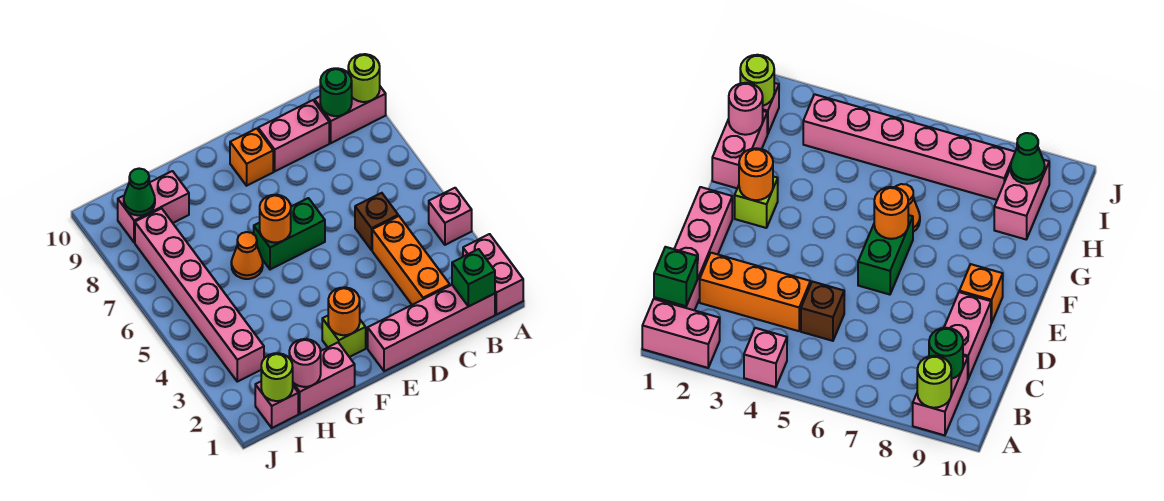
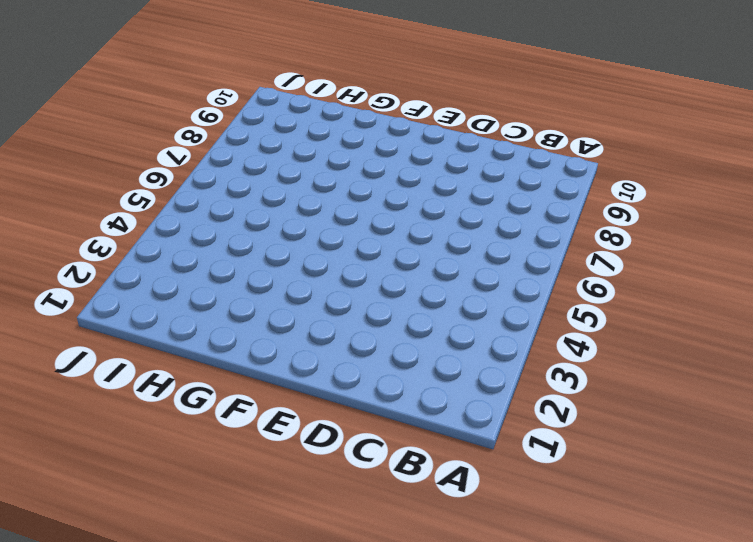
none -> pink 1x2 brick [463,234,523,315]
none -> pink 1x1 brick [429,188,472,245]
none -> pink 1x2 brick [314,87,386,143]

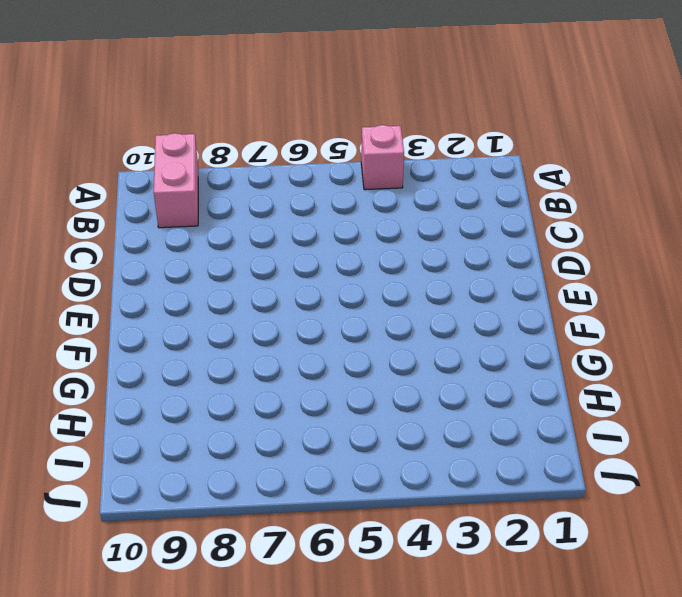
none -> pink 1x2 brick [463,234,523,315]
none -> pink 1x4 brick [368,285,495,371]
none -> orange 1x3 brick [372,216,450,305]

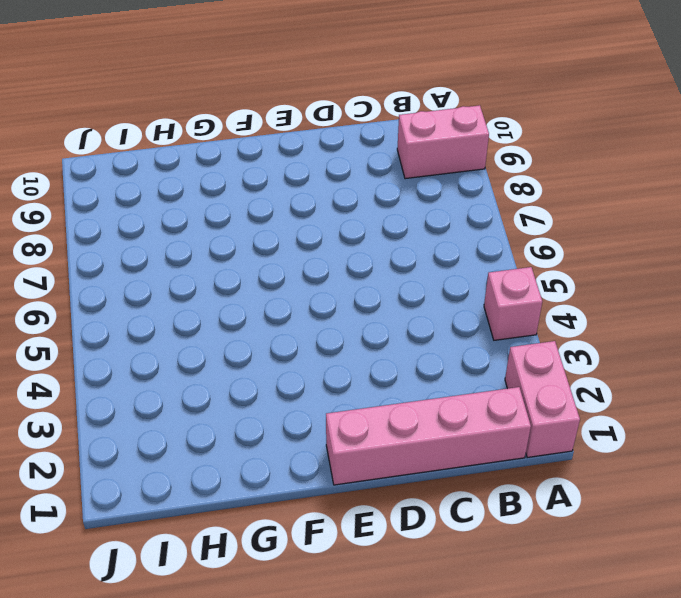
none -> orange 1x3 brick [372,216,450,305]
none -> brown 1x1 brick [355,193,398,250]
none -> pink 1x2 brick [258,100,329,171]

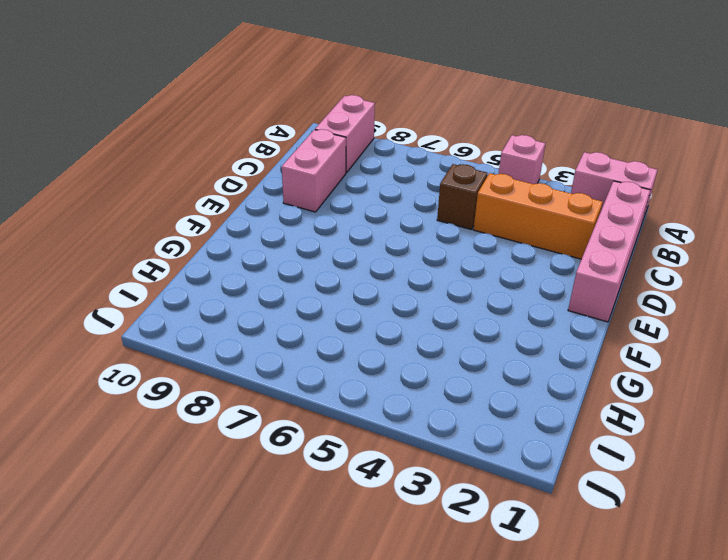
none -> green 1x2 brick [254,198,325,270]
none -> orange 1x1 brick [230,128,273,186]
none -> lime 1x1 brick [322,316,366,357]

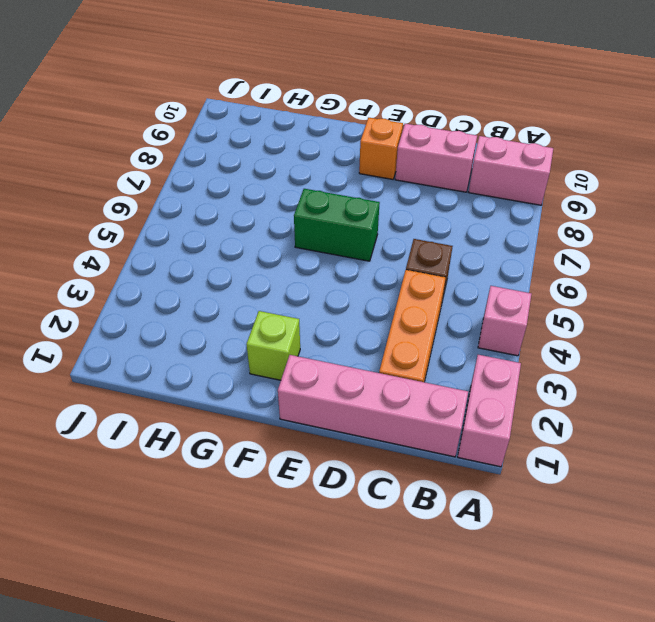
none -> pink 1x2 brick [293,343,355,414]
none -> orange 1x1 cone [231,232,263,279]
none -> pink 1x2 brick [118,171,189,243]

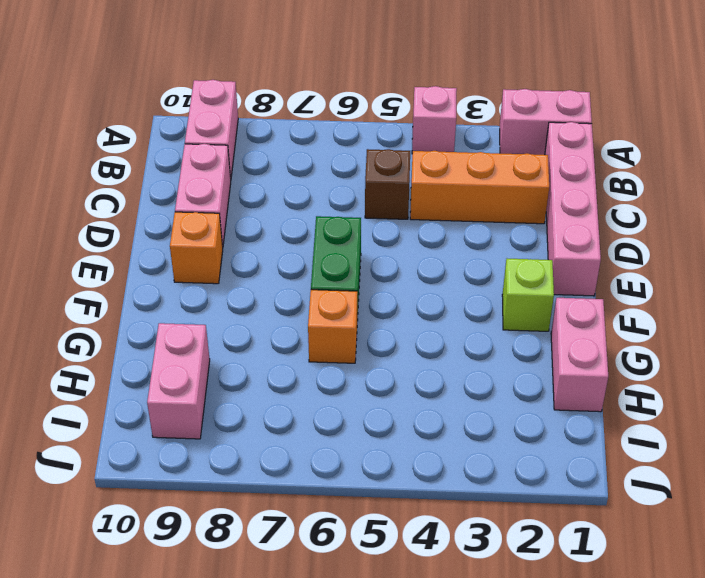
orange 1x1 brick [308,290,357,363] -> orange 1x1 cone [231,232,263,279]
none -> pink 1x1 brick [255,382,298,428]
none -> pink 1x6 brick [135,208,264,382]
none -> lime 1x1 round brick [348,54,380,102]

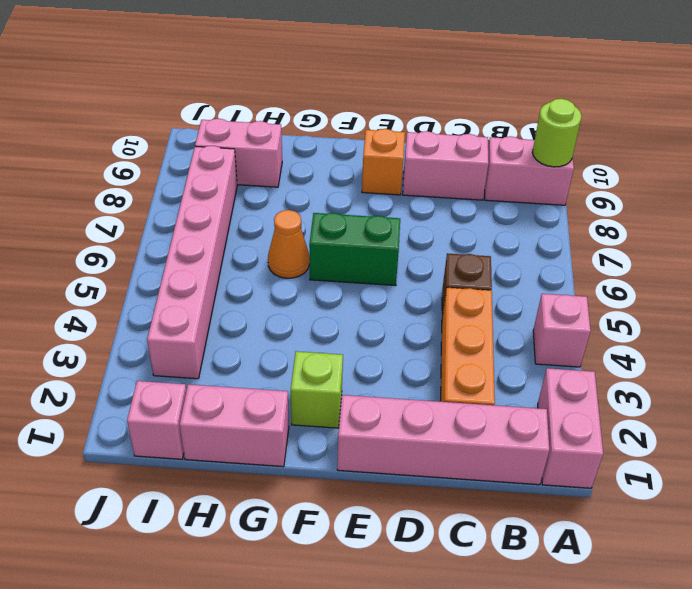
none -> green 1x1 brick [452,249,495,307]
none -> green 1x1 round brick [320,68,352,116]
none -> orange 1x1 round brick [328,287,360,335]

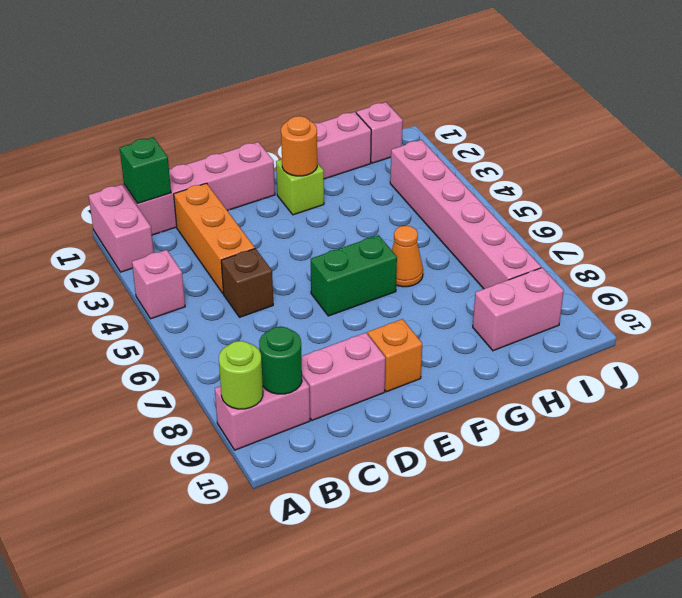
none -> orange 1x1 round brick [260,195,291,243]
none -> pink 1x1 round brick [289,339,321,387]
none -> lime 1x1 round brick [261,353,293,401]

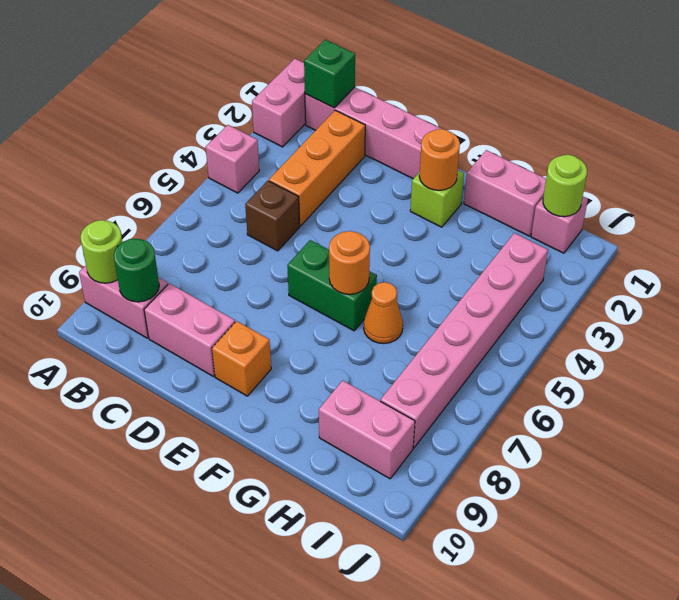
none -> pink 1x1 round brick [289,339,321,387]
none -> green 1x1 cone [124,169,155,216]

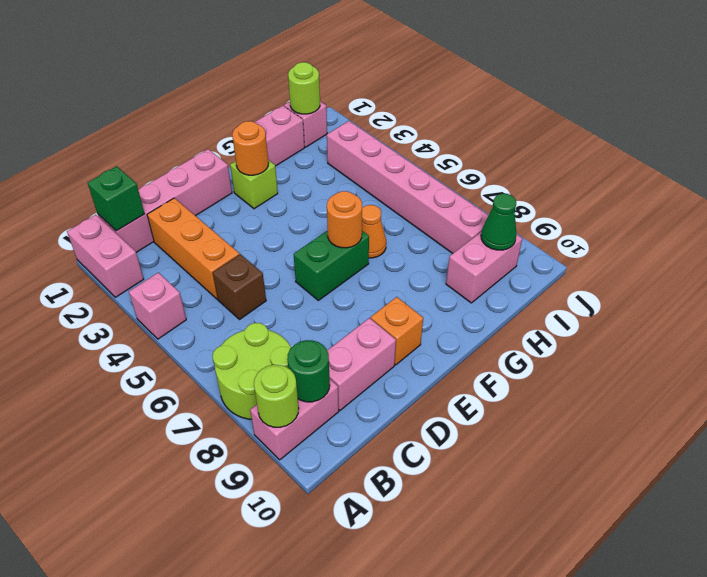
lime 2x2 round brick [212,323,291,419] -> none
none -> pink 1x1 round brick [289,339,321,387]

